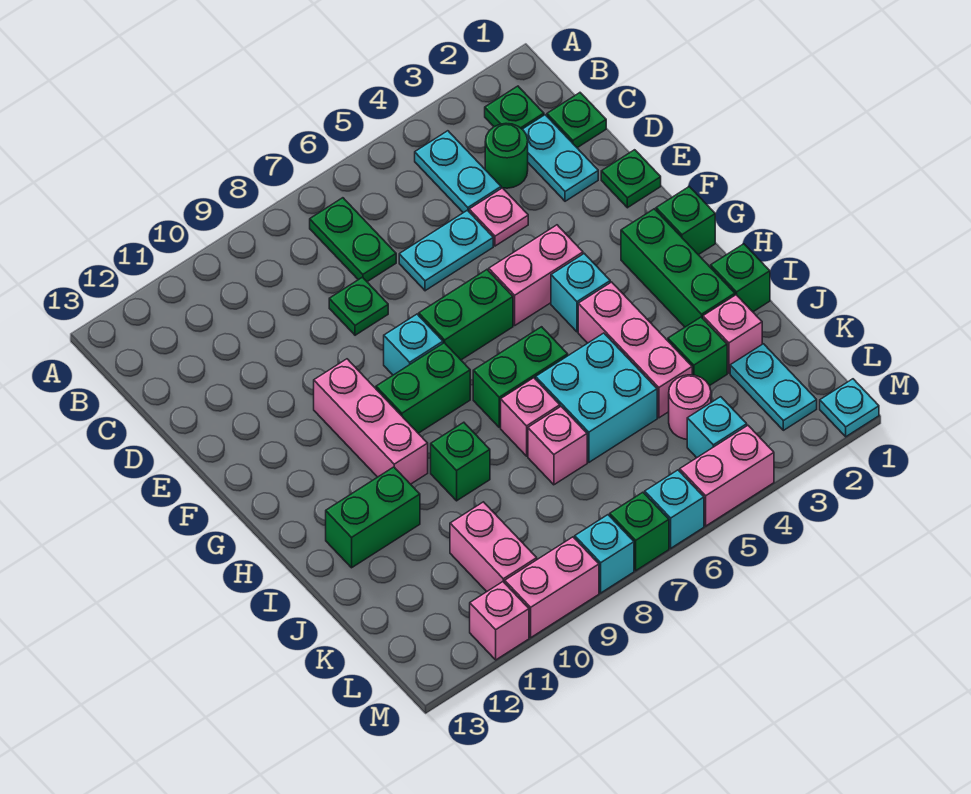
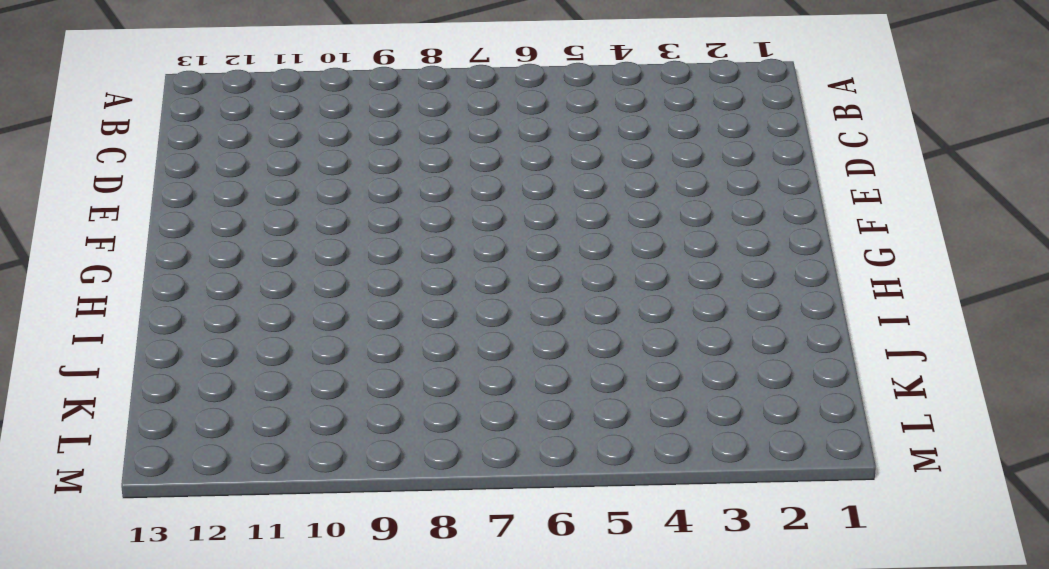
none -> green 1x1 plate [485,86,544,129]
none -> cyan 1x2 plate [415,131,501,213]
none -> green 1x2 plate [310,198,396,282]
none -> green 1x1 plate [547,93,606,148]

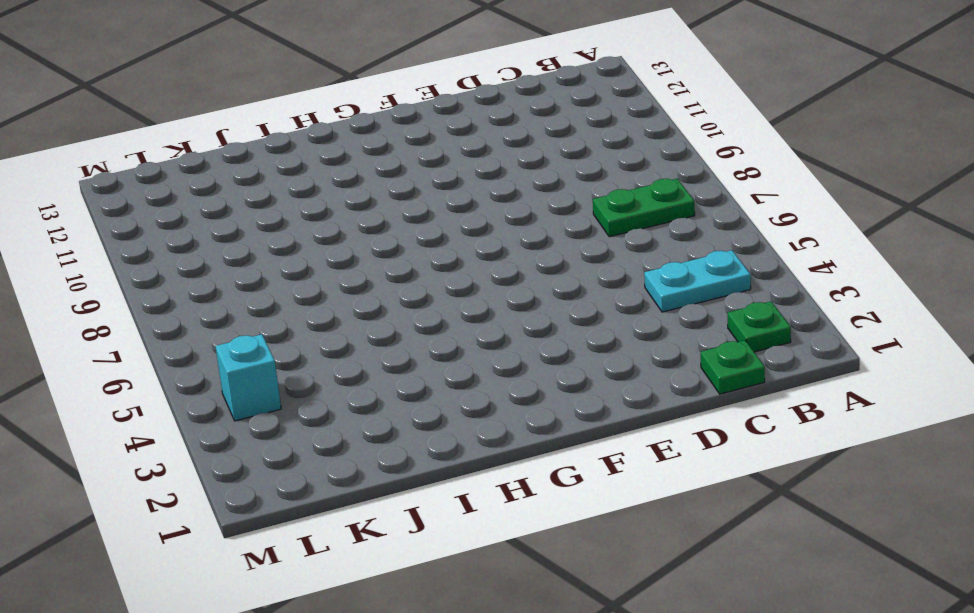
none -> cyan 1x2 plate [522,115,598,201]
none -> green 1x1 round brick [485,123,528,188]
none -> pink 1x1 plate [469,188,528,246]
none -> cyan 1x2 plate [399,210,493,291]

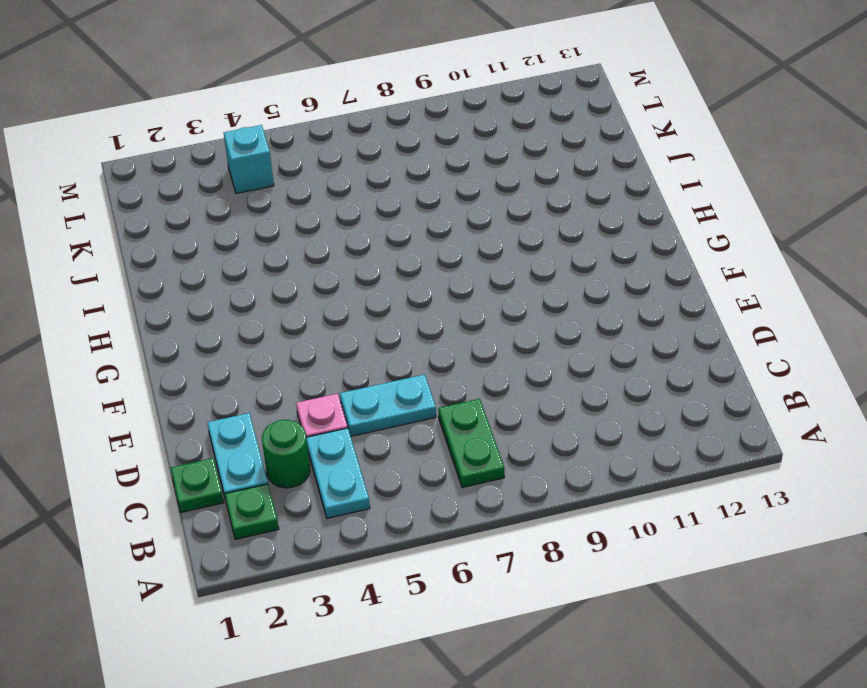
none -> green 1x1 plate [329,277,388,335]
none -> green 1x1 plate [601,150,661,208]
none -> pink 1x2 brick [489,225,583,325]
none -> green 1x2 brick [419,270,513,360]

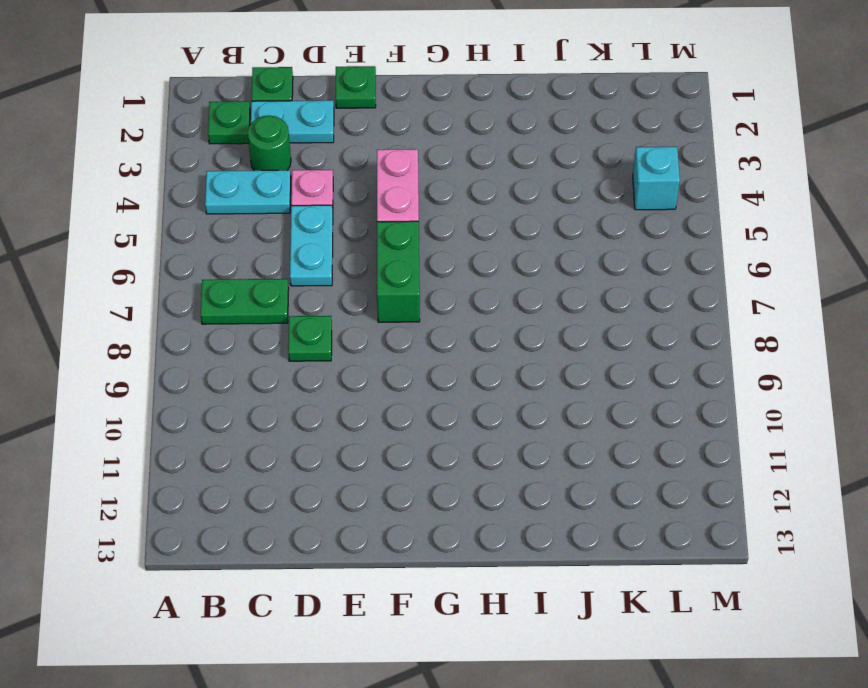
none -> cyan 1x1 brick [384,314,443,375]
none -> pink 1x3 brick [314,359,428,484]
none -> green 1x1 brick [656,187,715,255]
none -> green 1x3 brick [621,209,735,327]

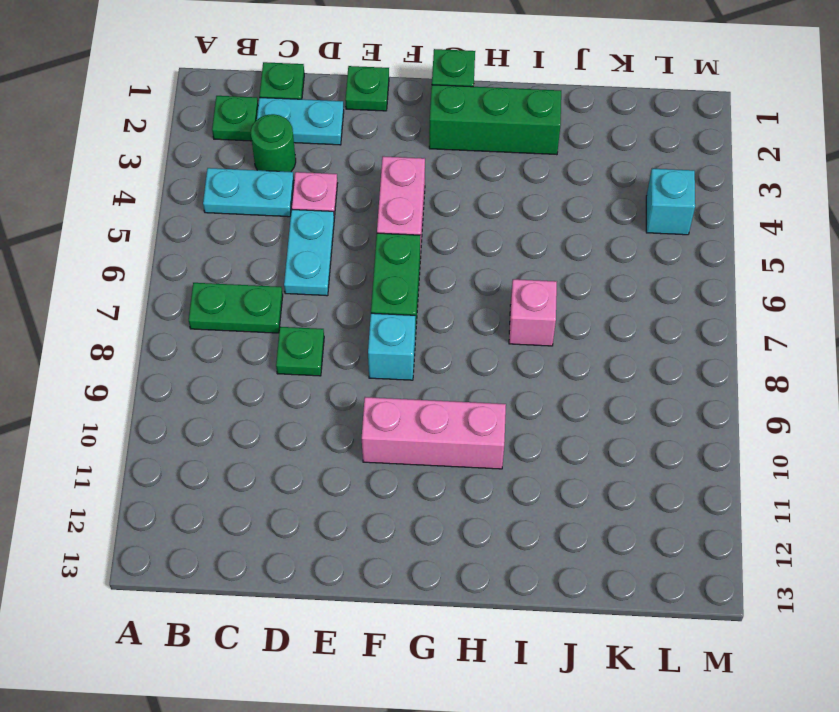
none -> cyan 1x1 brick [551,253,610,332]
none -> green 1x2 brick [376,343,470,433]
none -> pink 1x3 brick [578,282,692,418]
none -> green 1x2 brick [473,327,568,427]

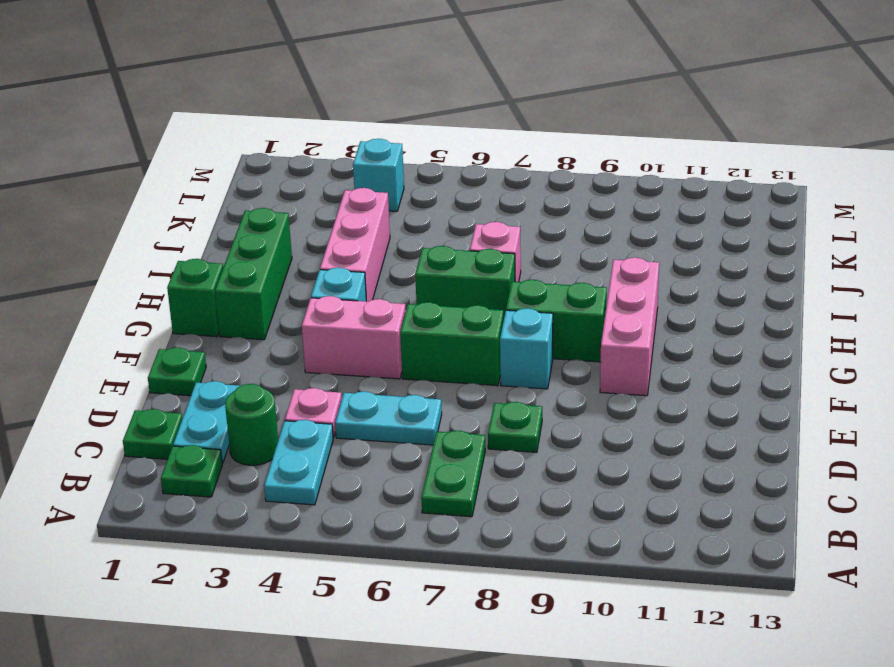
none -> green 1x1 brick [711,244,770,312]
none -> cyan 2x2 brick [536,333,657,462]
none -> green 1x1 brick [431,422,490,501]
none -> green 1x2 brick [326,467,420,568]

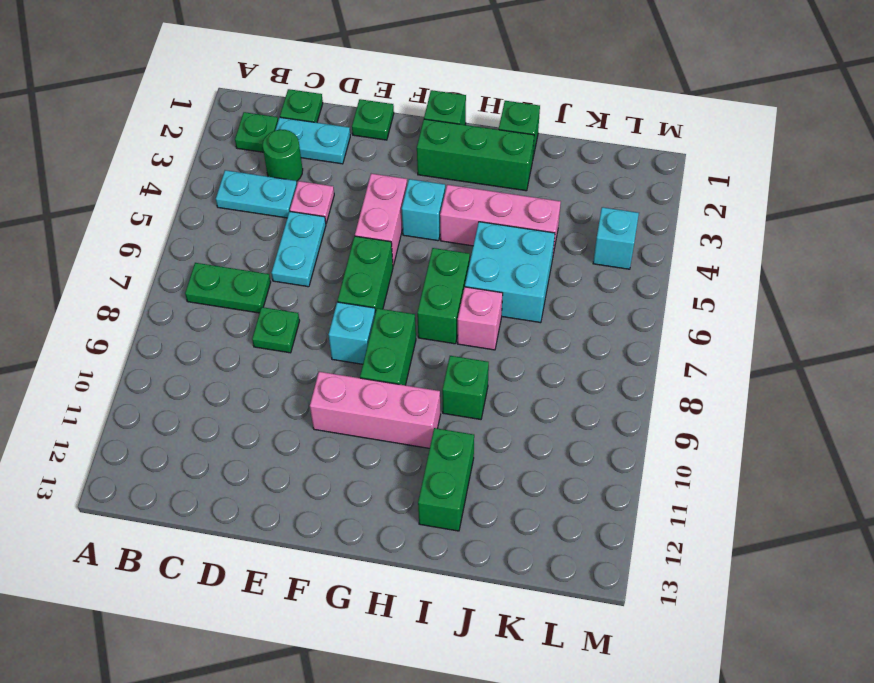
none -> pink 1x1 brick [703,295,762,373]
none -> green 1x1 brick [668,317,727,386]
none -> pink 1x1 brick [528,407,587,485]
none -> cyan 1x2 plate [730,344,817,430]

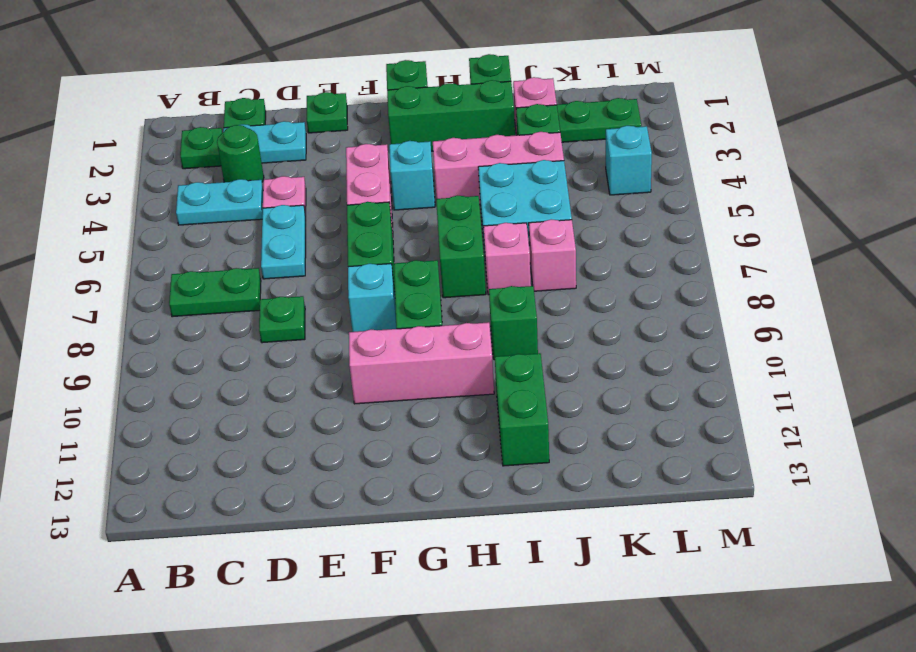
green 1x2 plate [557,98,641,142] -> cyan 1x2 plate [730,344,817,430]
none -> pink 1x1 round brick [669,375,711,439]
none -> pink 1x2 brick [450,502,537,592]
none -> cyan 1x1 plate [820,379,879,437]
none -> pink 1x2 brick [680,425,774,526]

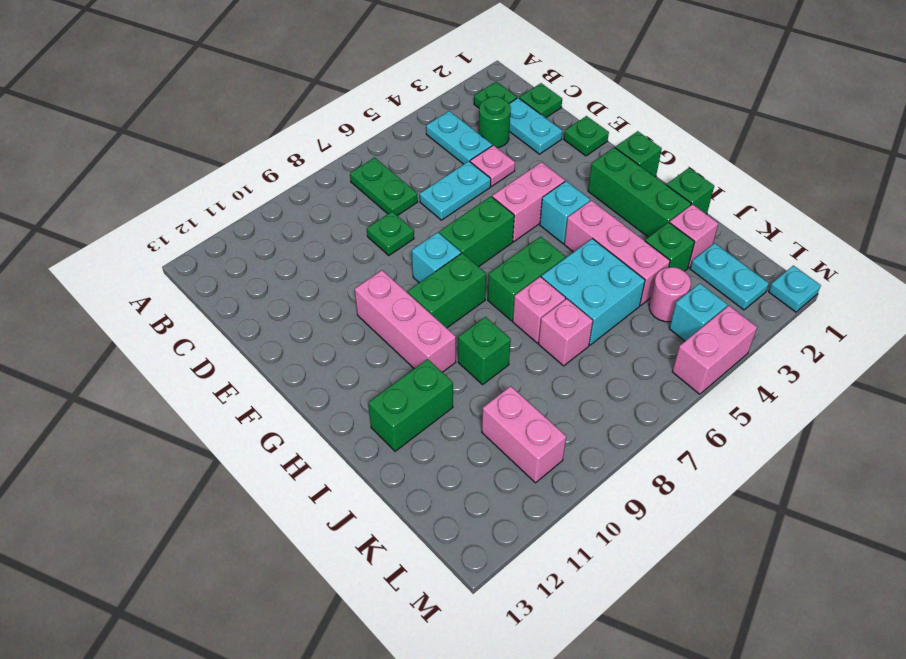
none -> cyan 1x1 brick [645,470,704,548]
none -> green 1x1 brick [610,492,669,571]
none -> cyan 1x1 brick [575,515,634,593]
none -> pink 1x2 brick [505,537,599,637]

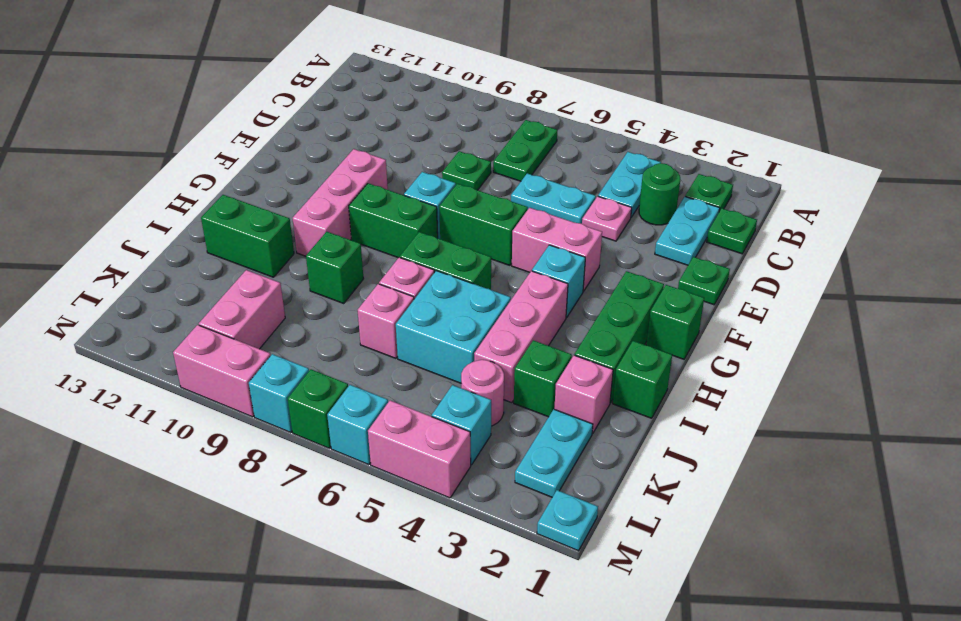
none -> pink 1x1 brick [470,582,529,660]

